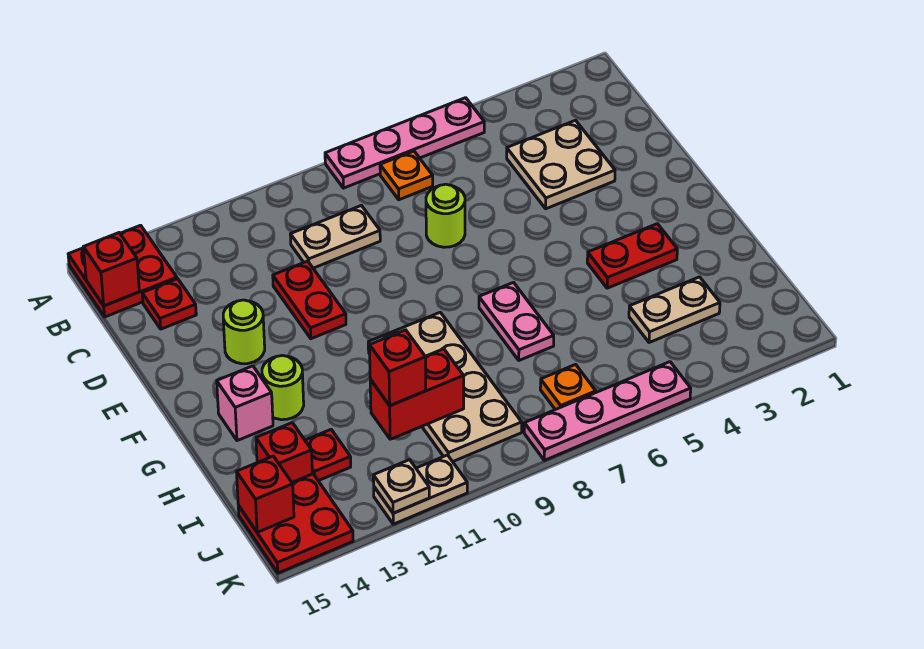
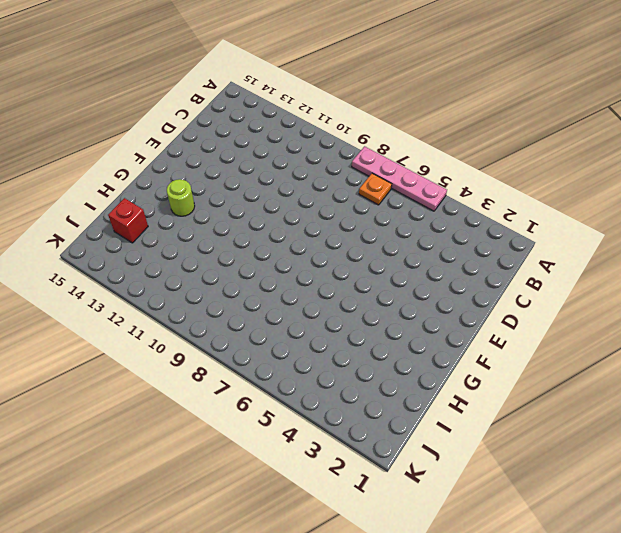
none -> red 2x2 plate [68,225,177,317]
none -> tan 2x2 plate [507,120,615,209]
none -> tan 1x2 plate [290,206,380,268]

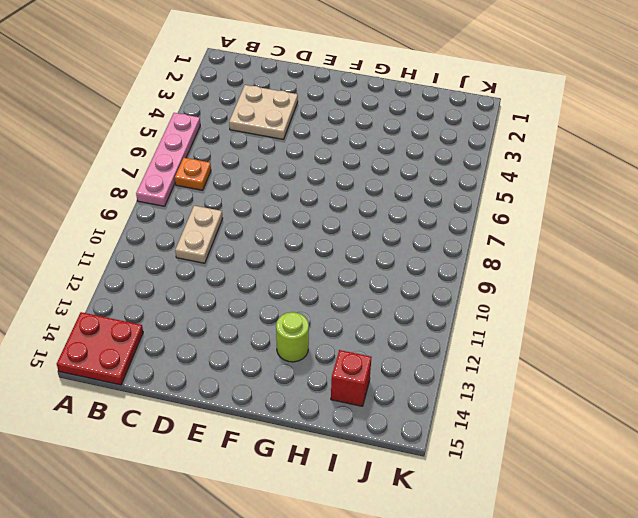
none -> red 1x1 plate [142,279,196,329]
none -> lime 1x1 round brick [426,184,465,247]
none -> red 1x2 plate [273,261,346,339]

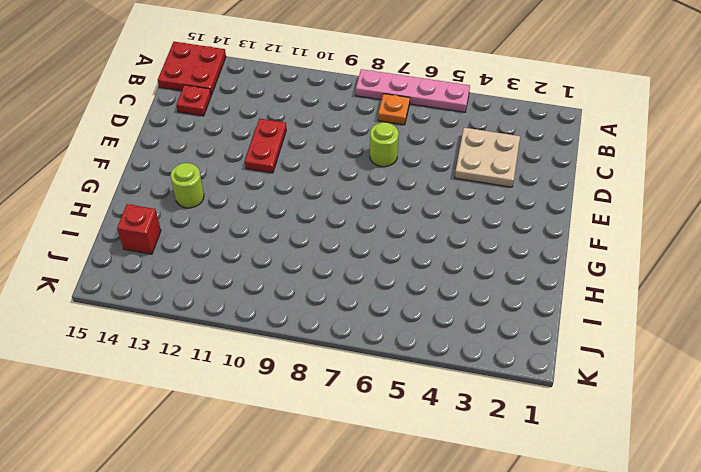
none -> tan 1x2 plate [290,206,380,268]
none -> lime 1x1 round brick [223,300,265,364]
none -> red 1x2 plate [587,224,677,288]

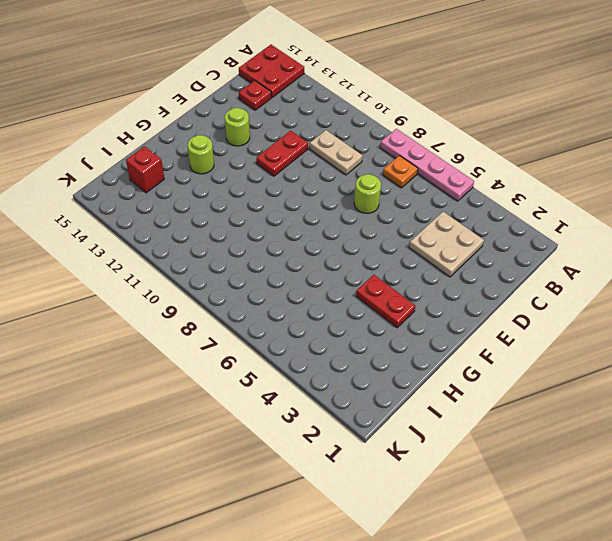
none -> pink 1x2 plate [479,283,554,360]
none -> tan 2x4 plate [368,312,522,462]
none -> pink 1x1 brick [217,366,273,441]

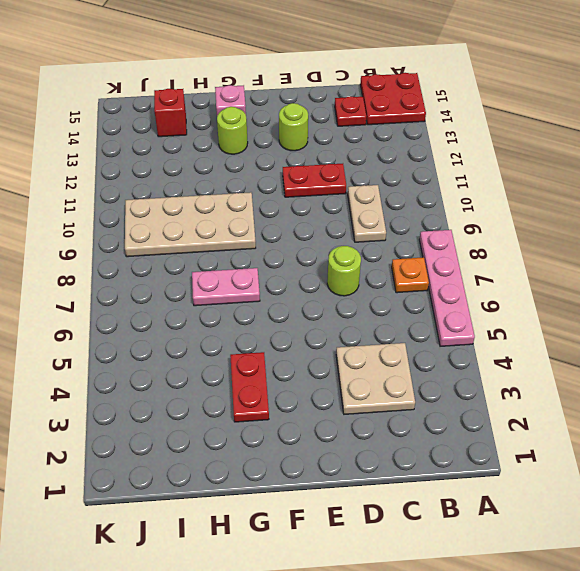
none -> tan 1x2 plate [629,277,720,343]
none -> red 1x1 plate [305,430,351,481]
none -> orange 1x1 plate [540,365,596,410]

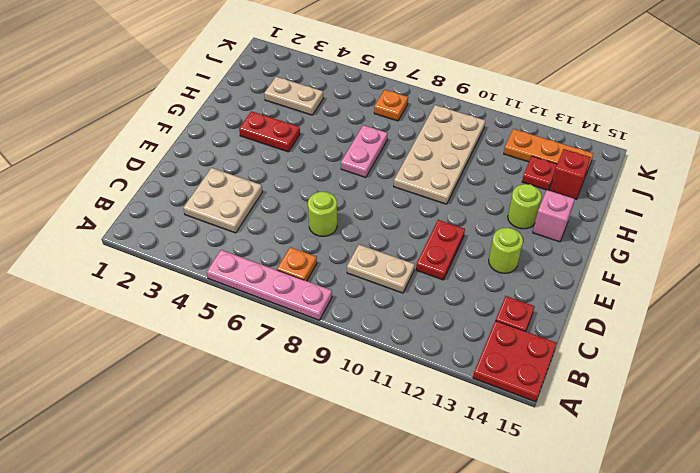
orange 1x3 plate [504,129,594,174] -> red 2x2 plate [238,474,353,573]
none -> pink 1x4 plate [524,362,691,460]
none -> tan 1x2 plate [374,455,467,524]
none -> red 1x1 brick [83,233,139,306]

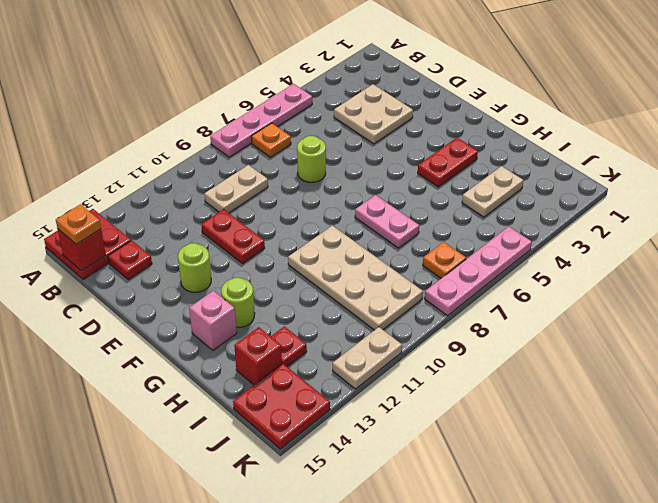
orange 1x1 plate [56,204,101,244] -> none
none -> red 1x2 brick [370,349,464,439]
none -> red 1x1 brick [237,456,294,532]
none -> tan 1x1 plate [373,460,429,513]

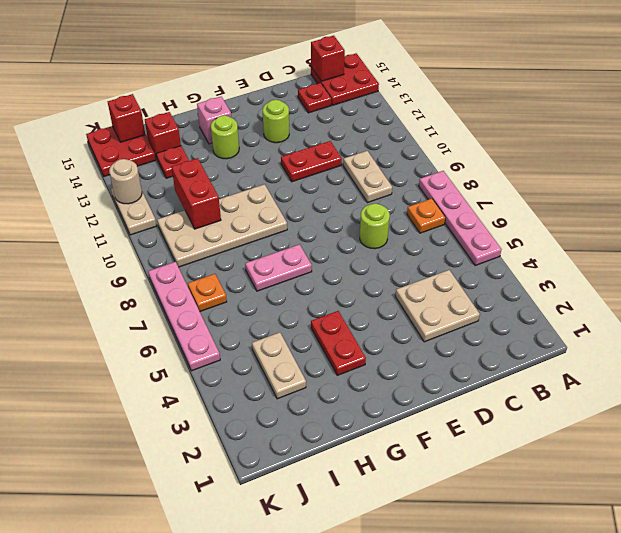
tan 1x1 round brick [109,159,142,204] -> tan 1x1 plate [373,460,429,513]
none -> red 1x1 brick [369,330,426,406]

